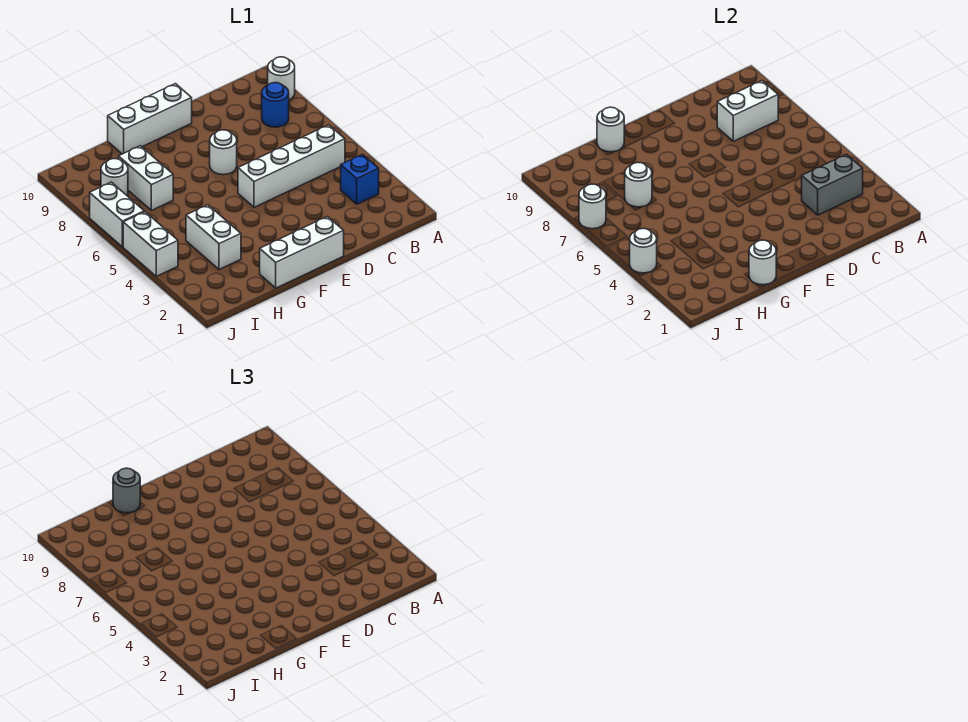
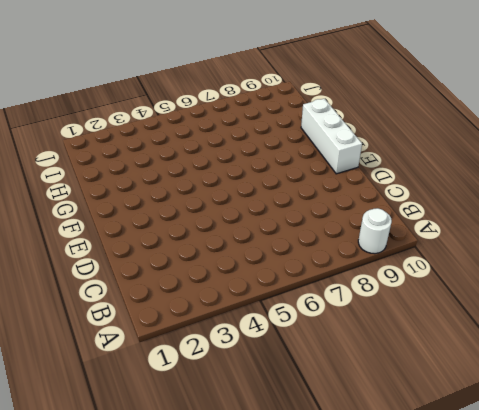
none -> blue 1x1 brick [341,154,379,204]
none -> white 1x4 brick [238,125,345,207]
none -> blue 1x1 round brick [262,83,289,127]

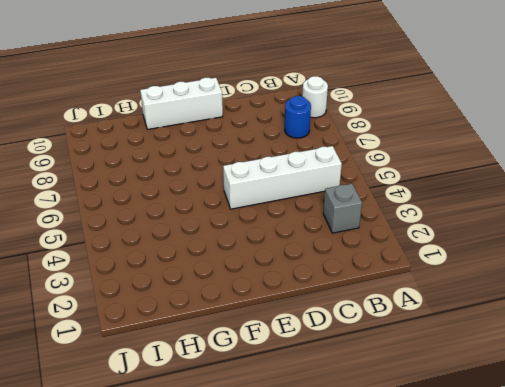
grey 1x1 brick [323,184,362,233] -> blue 1x1 brick [341,154,379,204]
none -> white 1x3 brick [260,216,344,288]
none -> white 1x1 round brick [210,130,237,175]
none -> white 1x2 brick [186,205,241,269]

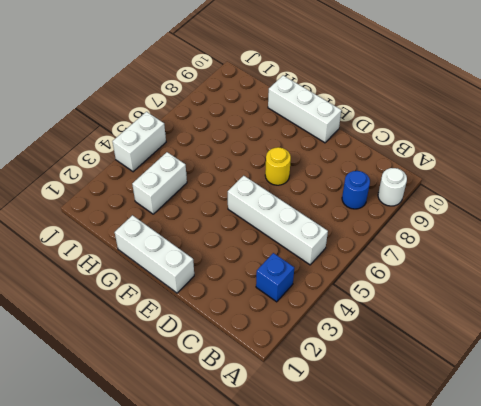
yellow 1x1 round brick [265,147,291,185] -> white 1x1 round brick [210,130,237,175]
none -> white 1x2 brick [119,146,173,210]
none -> white 1x1 round brick [101,159,128,196]
none -> white 1x2 brick [90,182,144,247]

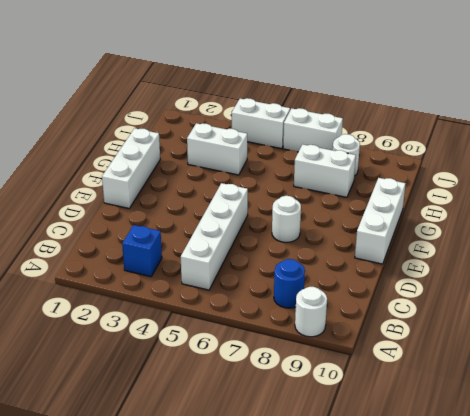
none -> grey 1x2 brick [802,154,863,215]
none -> white 1x2 brick [717,81,778,141]
none -> white 1x1 round brick [749,240,776,285]

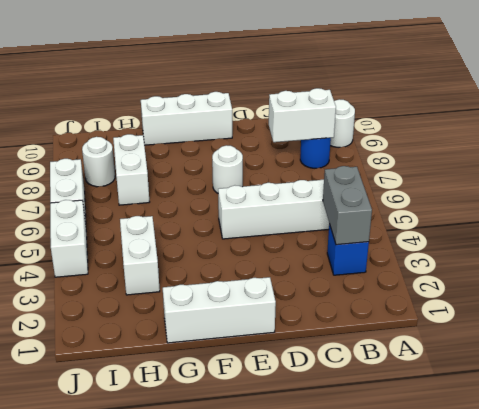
grey 1x2 brick [323,166,372,245] -> grey 1x2 brick turned to [802,154,863,215]
none -> white 1x1 round brick [749,240,776,285]
none -> white 1x1 round brick [597,107,624,152]
none -> white 1x1 round brick [625,162,652,207]

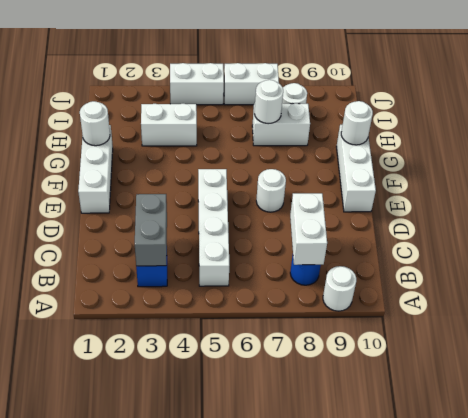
none -> white 1x1 round brick [630,228,657,273]
none -> white 1x1 round brick [579,184,606,229]
none -> grey 1x1 round brick [113,468,140,513]

